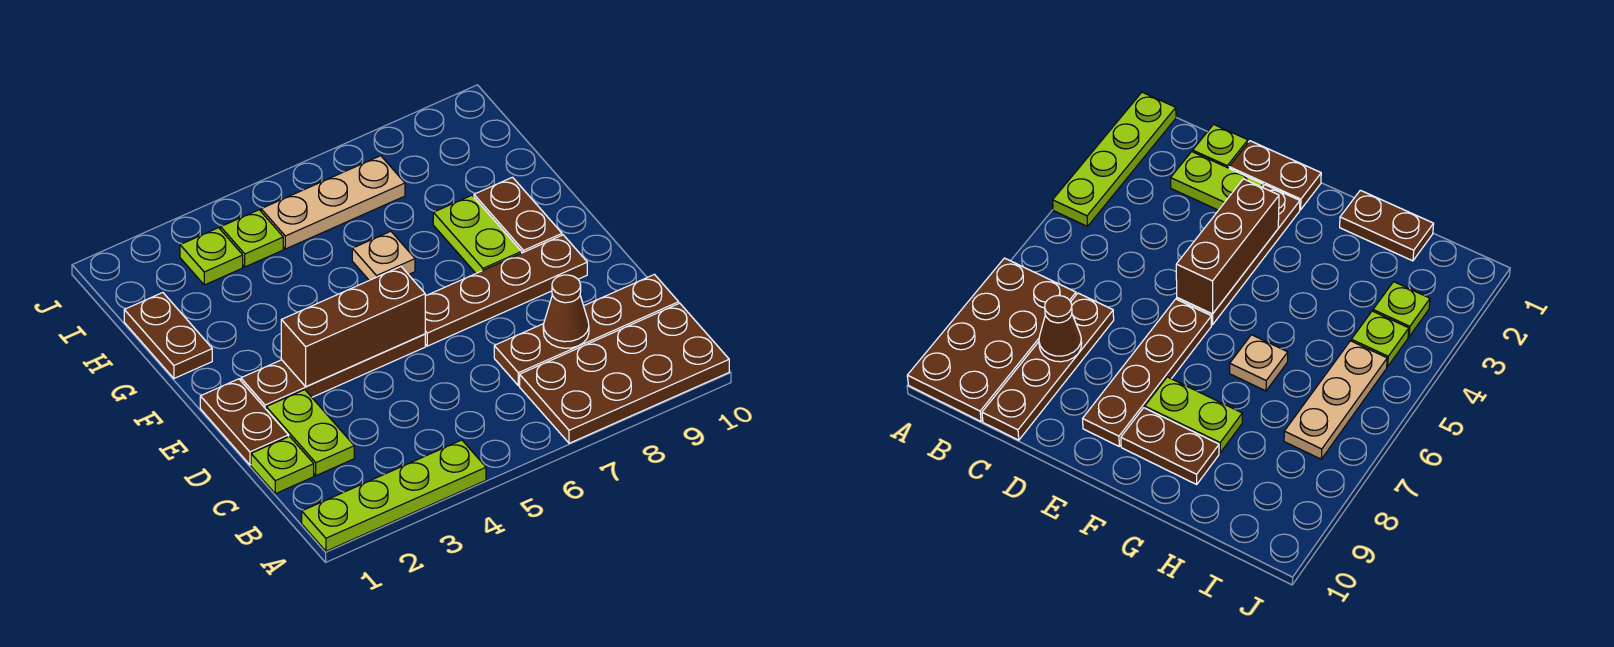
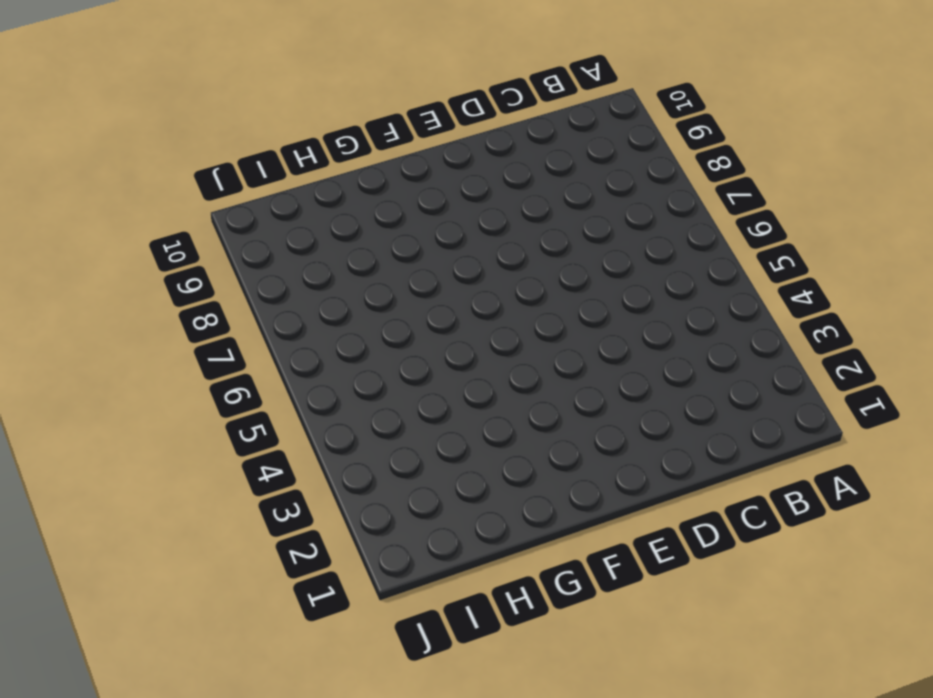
none -> lime 1x4 plate [302,440,486,551]
none -> brown 2x4 plate [520,303,729,443]
none -> lime 1x1 plate [251,436,314,494]

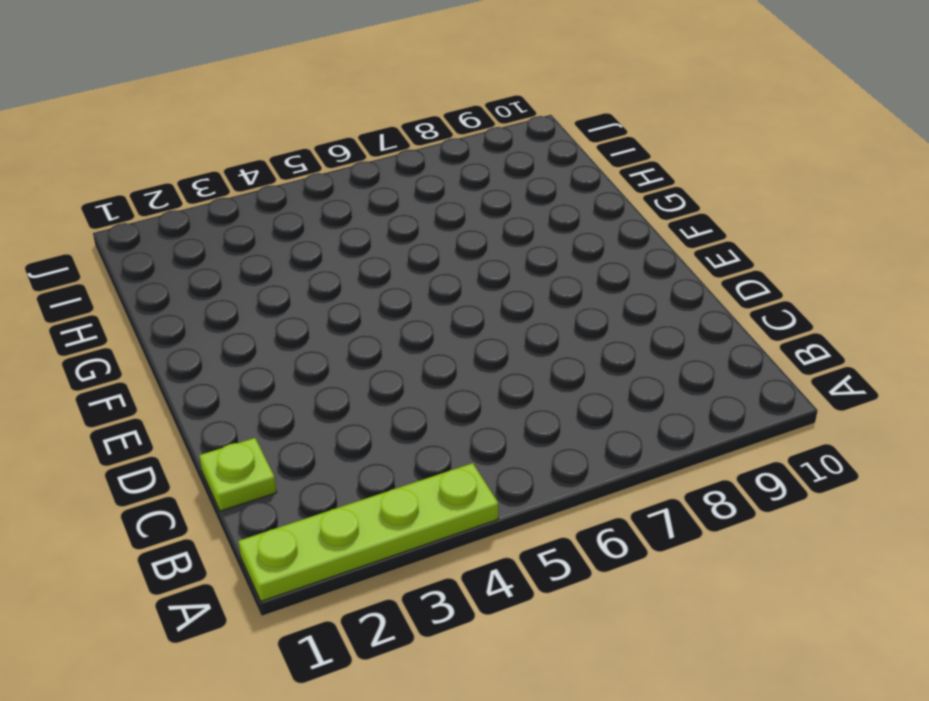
none -> brown 2x4 plate [520,303,729,443]
none -> lime 1x2 plate [266,390,354,476]
none -> brown 1x4 plate [494,274,679,386]

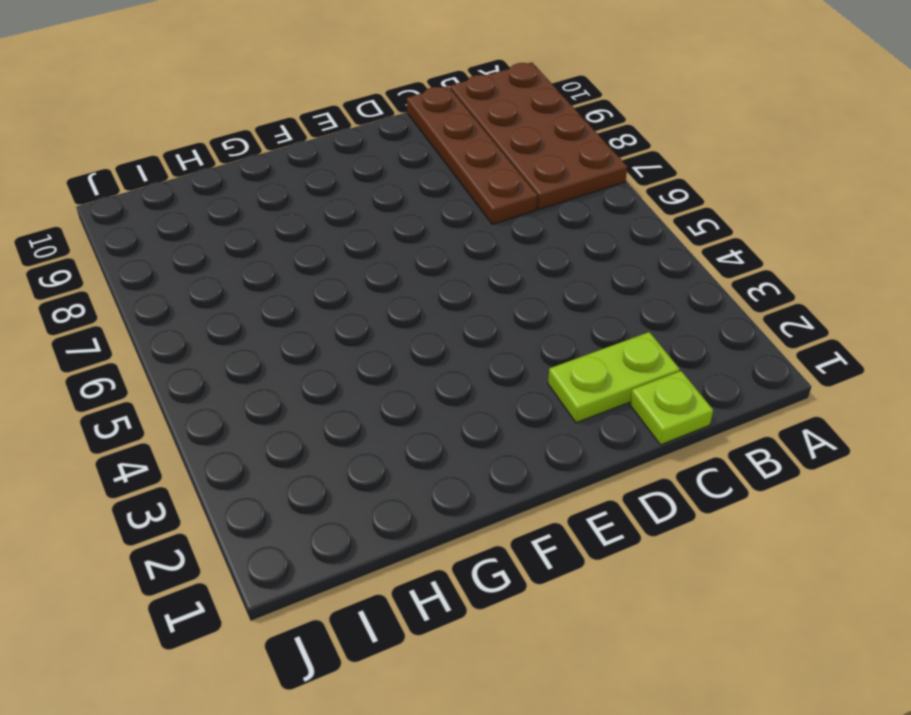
none -> lime 1x4 plate [302,440,486,551]
none -> brown 1x2 plate [200,379,288,465]
none -> brown 1x4 plate [241,334,425,409]

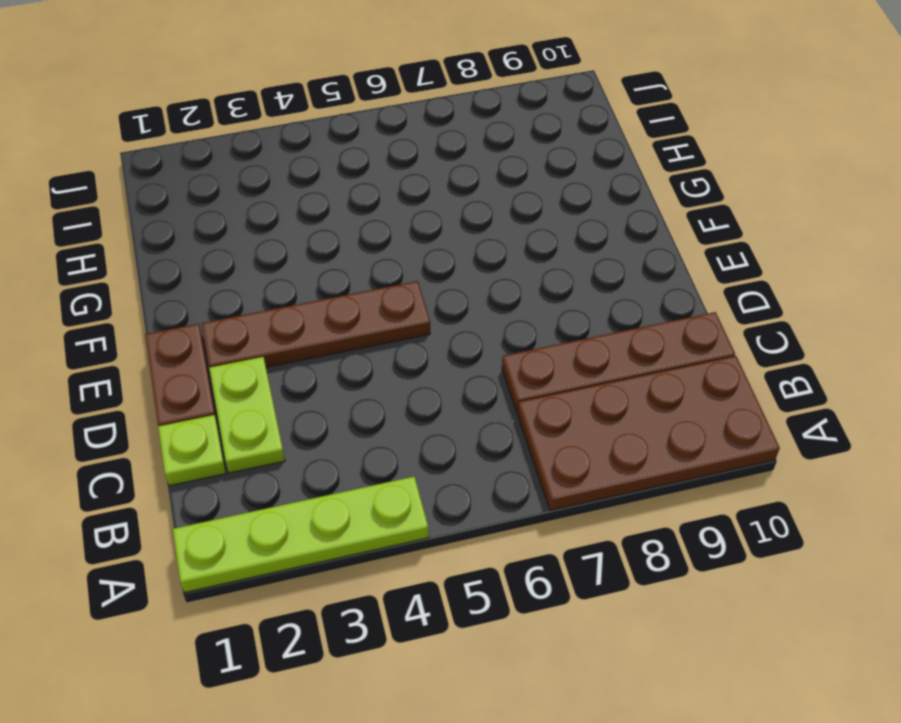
none -> brown 1x4 plate [425,235,587,346]
none -> lime 1x2 plate [433,195,522,273]
none -> brown 1x2 plate [474,177,562,253]

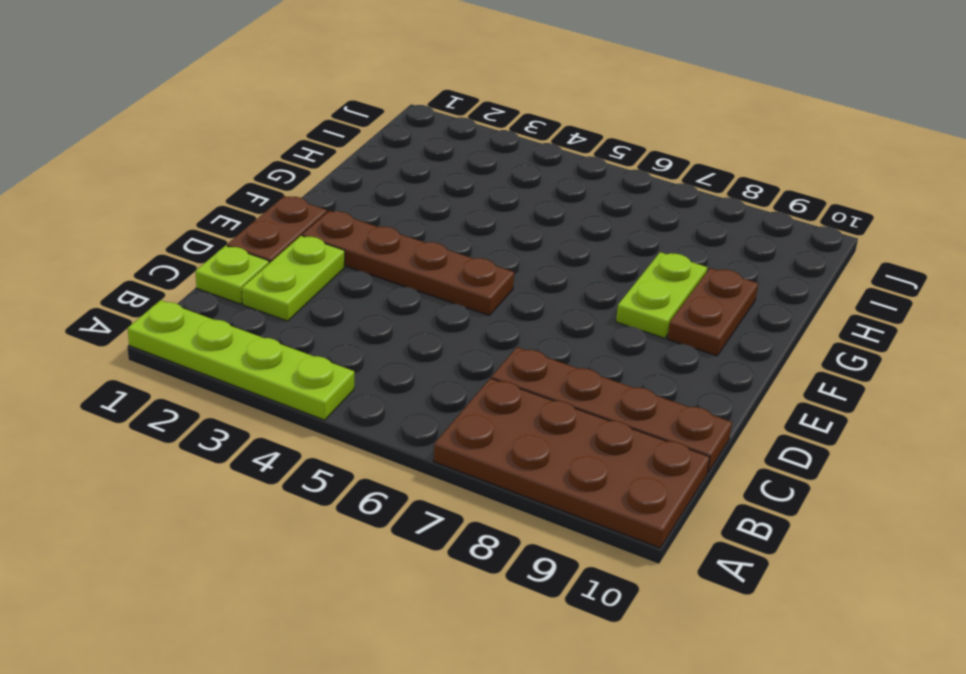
none -> brown 1x4 plate [425,235,587,346]
none -> brown 1x2 plate [124,293,212,378]
none -> tan 1x1 plate [352,231,415,280]

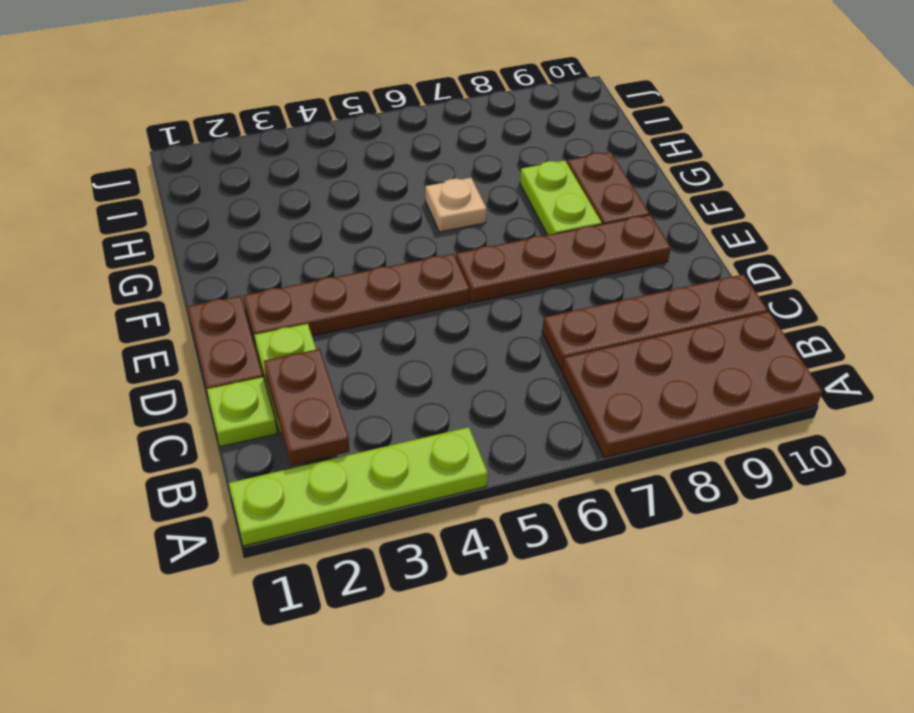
brown 1x2 plate [264,349,349,465] -> brown 1x2 plate moved to [124,293,212,378]
none -> lime 1x1 plate [180,228,243,285]
none -> lime 1x1 plate [221,210,283,267]
none -> tan 1x3 plate [261,156,405,249]

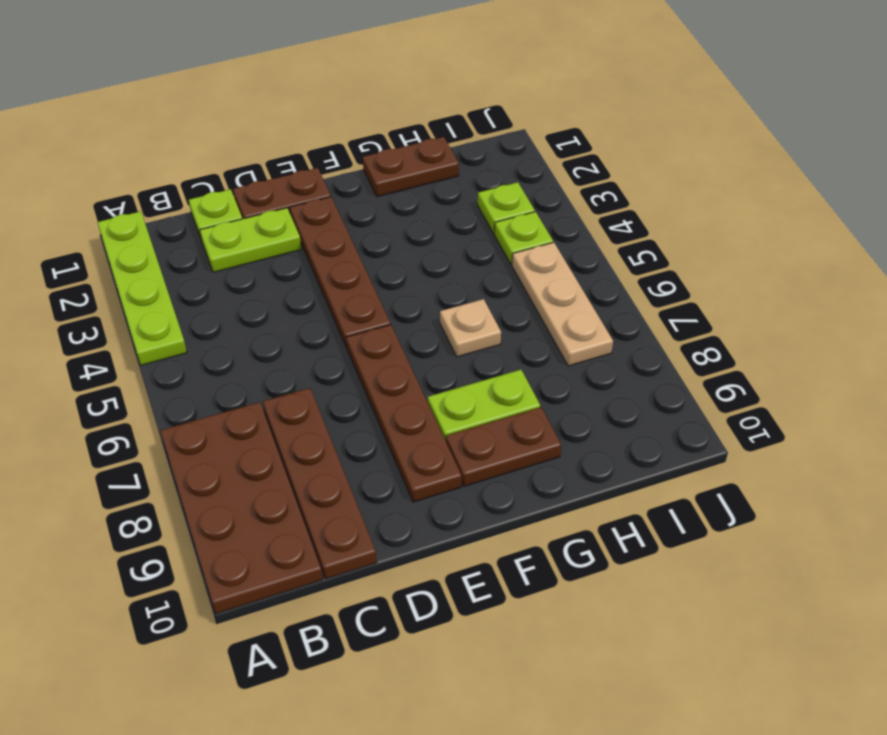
none -> brown 1x1 cone [543,275,589,348]
none -> brown 1x3 brick [281,267,425,386]

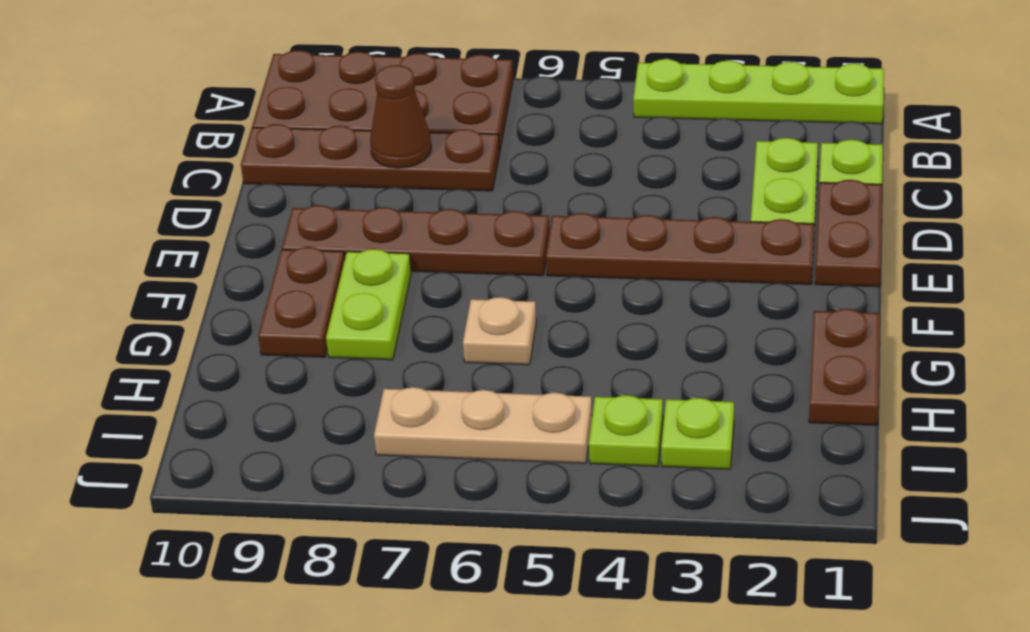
none -> brown 1x3 brick [281,267,425,386]

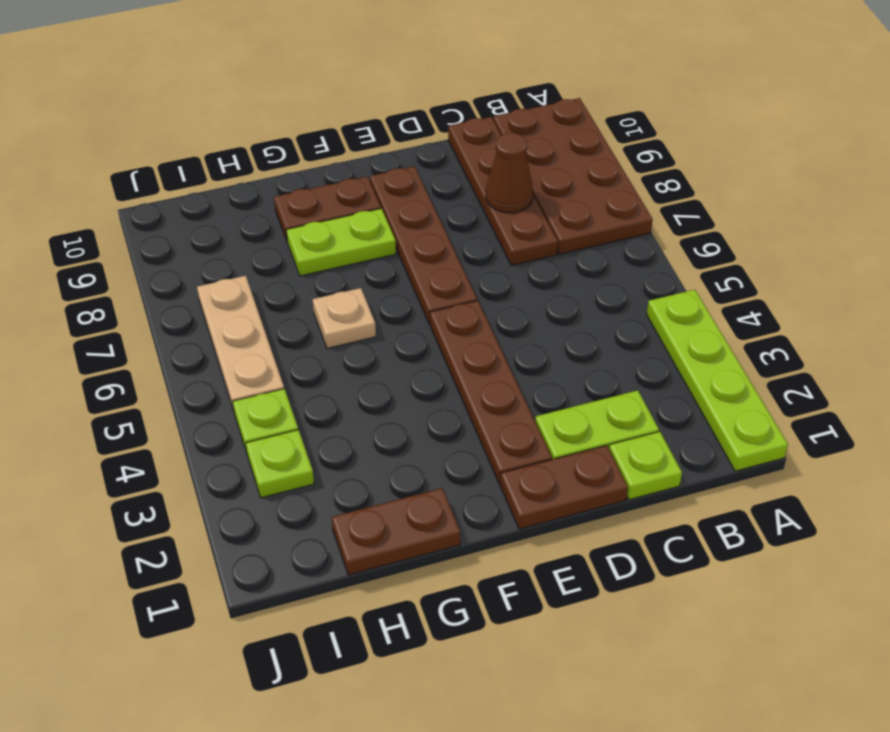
none -> brown 1x3 brick [281,267,425,386]

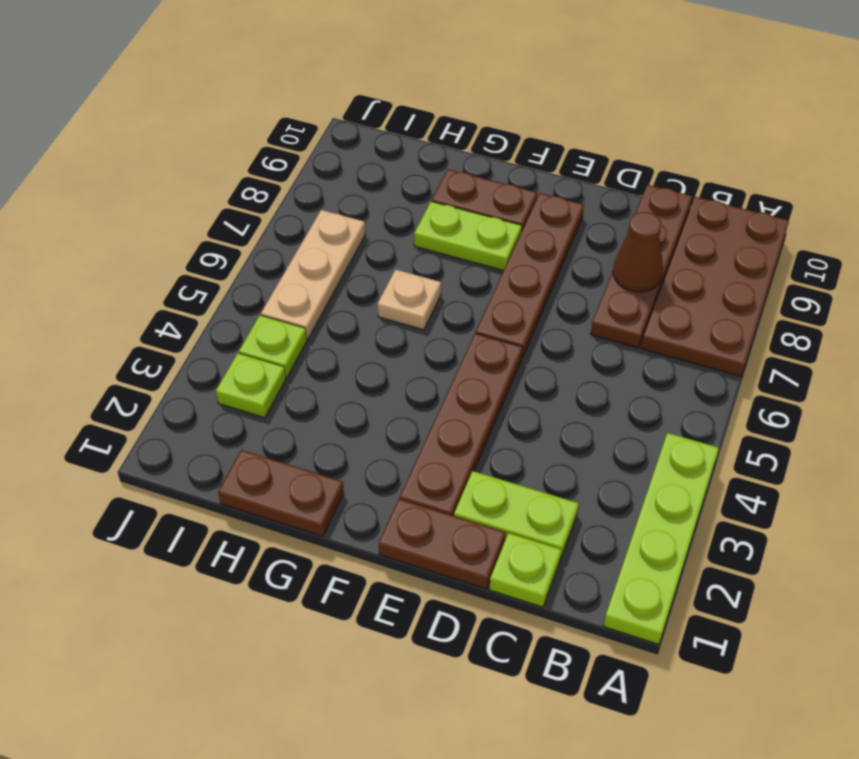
none -> brown 1x3 brick [281,267,425,386]

